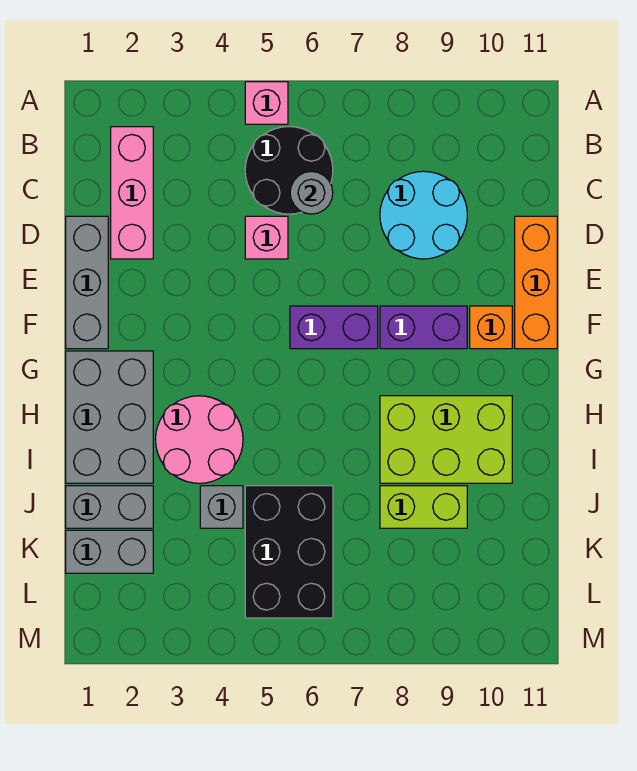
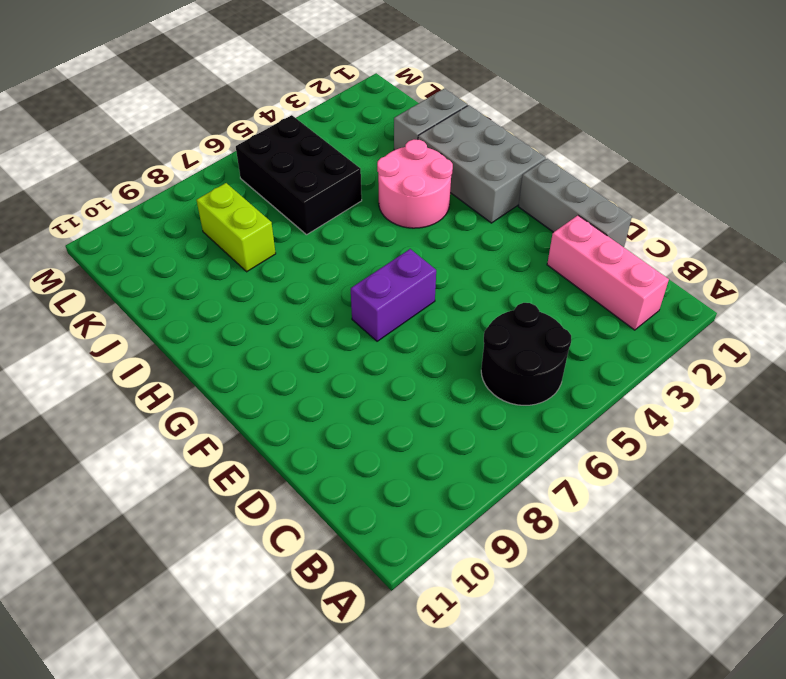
lime 1x2 brick [197,183,276,272] -> lime 1x2 brick turned to [380,486,467,528]
none -> pink 1x1 brick [245,82,288,124]
none -> cyan 2x2 round brick [380,171,467,259]
none -> pink 1x1 brick [245,216,288,259]

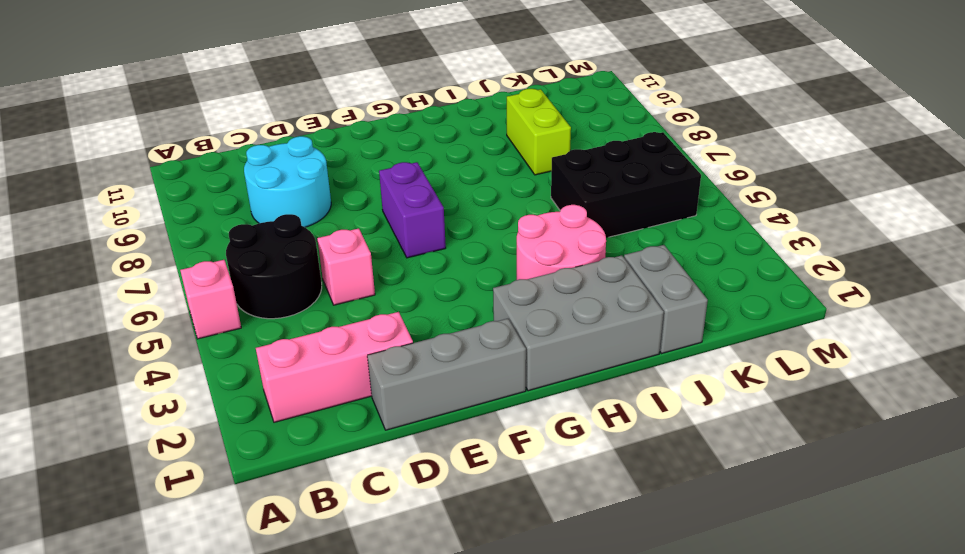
none -> orange 1x3 brick [515,216,557,349]
none -> purple 1x2 brick [380,306,467,349]
none -> orange 1x1 brick [470,306,512,349]

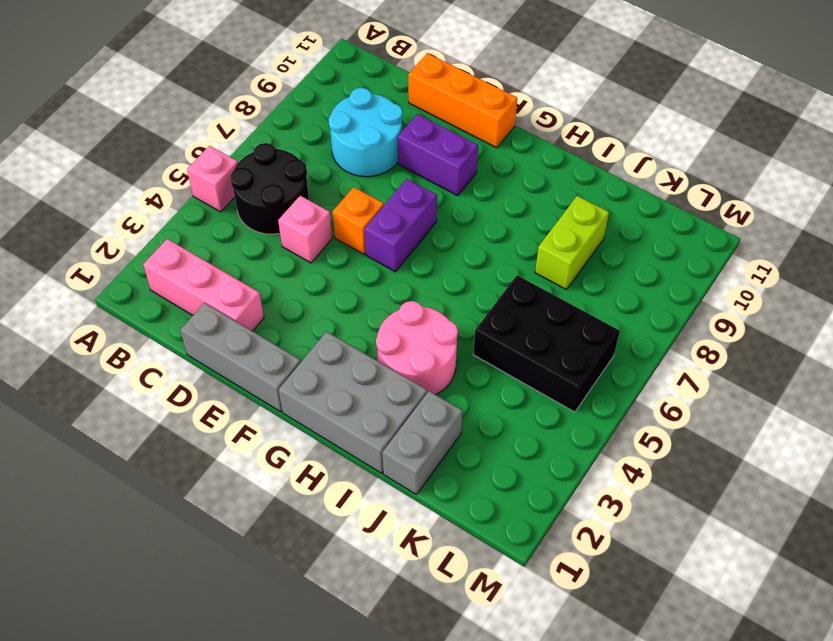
orange 1x1 brick [333,187,384,254] -> orange 1x1 brick moved to [470,306,512,349]
purple 1x2 brick [398,114,478,195] -> purple 1x2 brick turned to [380,306,467,349]
none -> lime 2x3 brick [380,396,512,483]
none -> grey 1x1 brick [200,486,243,528]
none -> grey 1x2 brick [66,530,153,573]

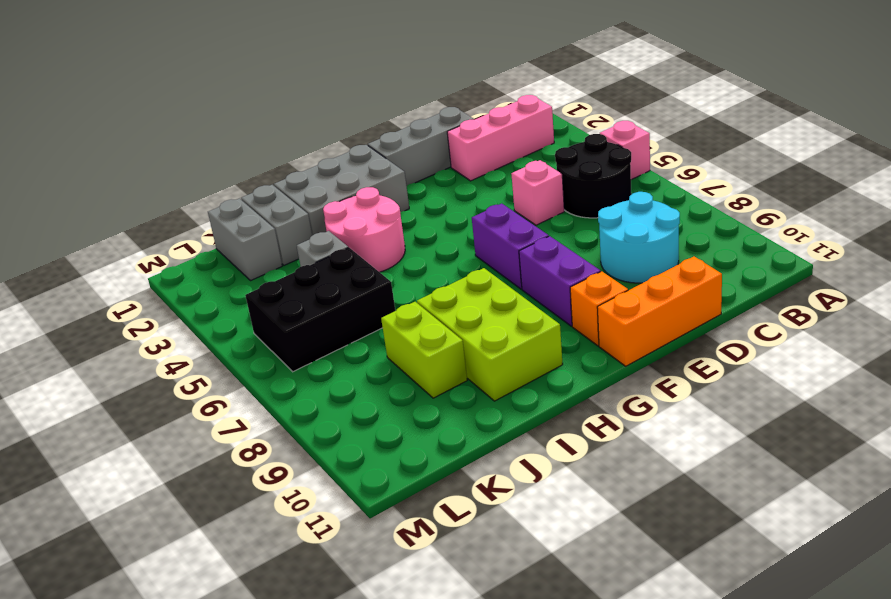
none -> grey 1x1 round brick [290,171,333,214]

